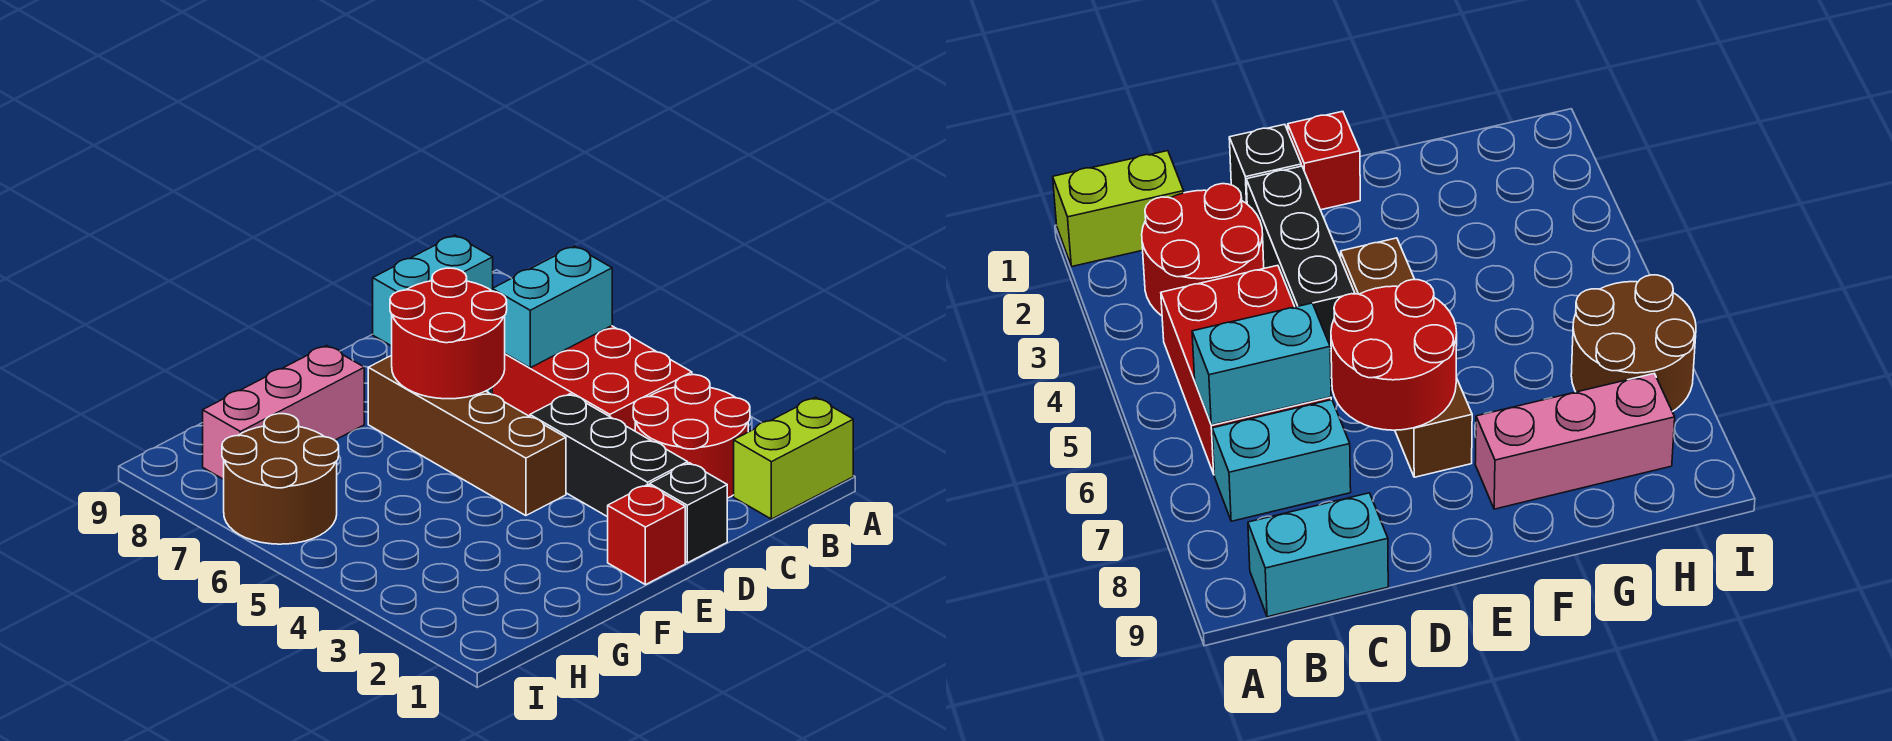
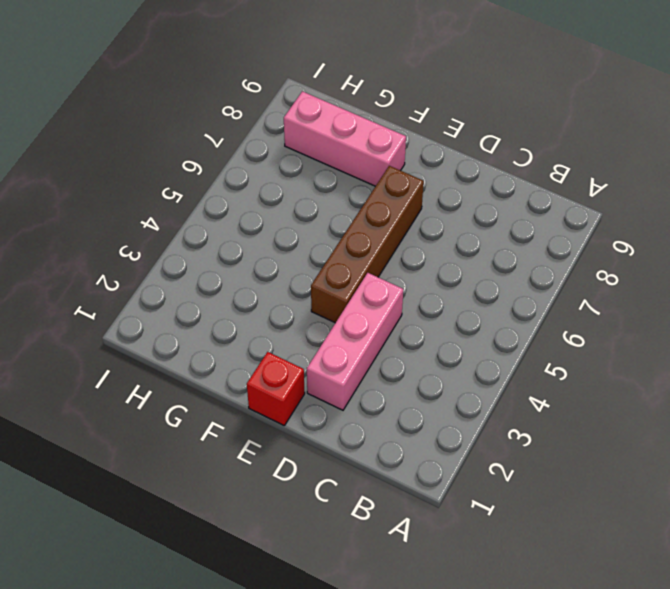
pink 1x3 brick [307,273,403,410] -> black 1x3 brick [530,394,688,517]
none -> lime 1x2 brick [734,397,853,519]
none -> red 2x2 round brick [633,375,750,498]
none -> red 2x3 brick [492,326,692,431]

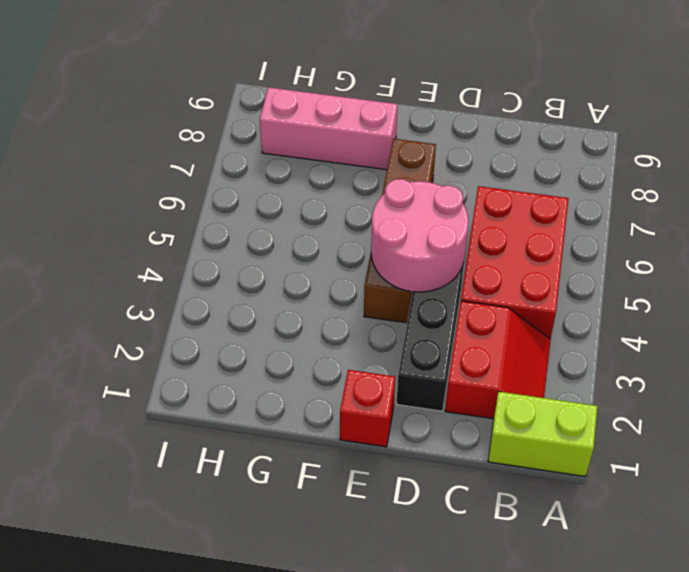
red 2x2 slope [445,301,551,419] -> red 2x2 round brick [633,375,750,498]
pink 2x2 round brick [371,179,469,292] -> none
none -> cyan 1x2 brick [1212,400,1351,521]
none -> cyan 1x2 brick [373,235,493,346]
none -> black 1x1 brick [650,463,727,563]

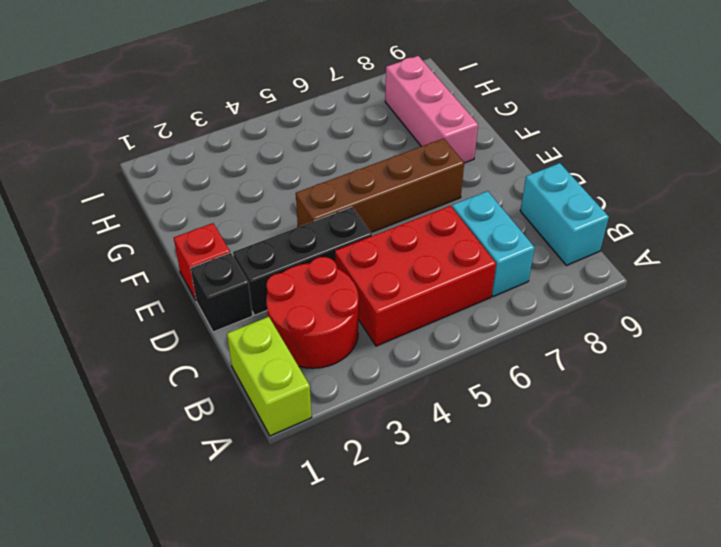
none -> brown 2x2 round brick [222,414,339,544]
none -> cyan 1x2 brick [492,246,612,368]
none -> red 2x2 round brick [390,268,507,399]

